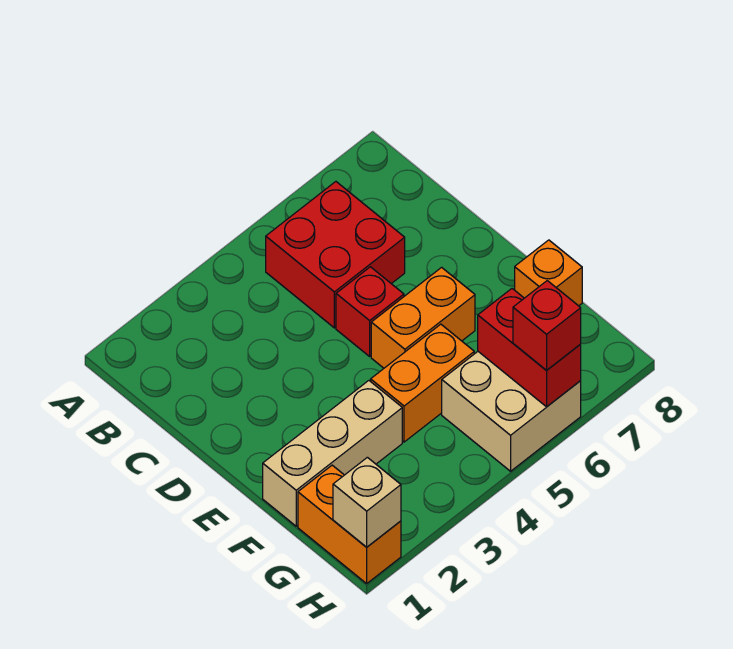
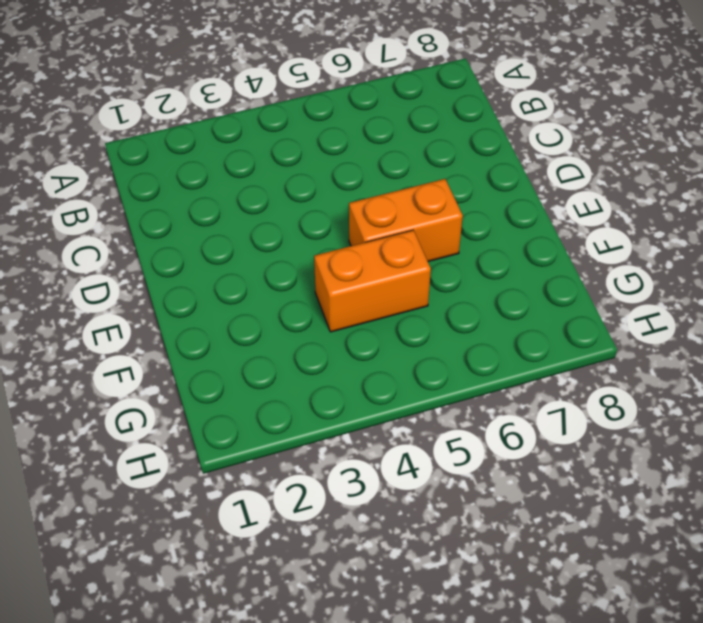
none -> red 2x2 brick [266,182,405,328]
none -> red 1x1 brick [336,267,404,356]

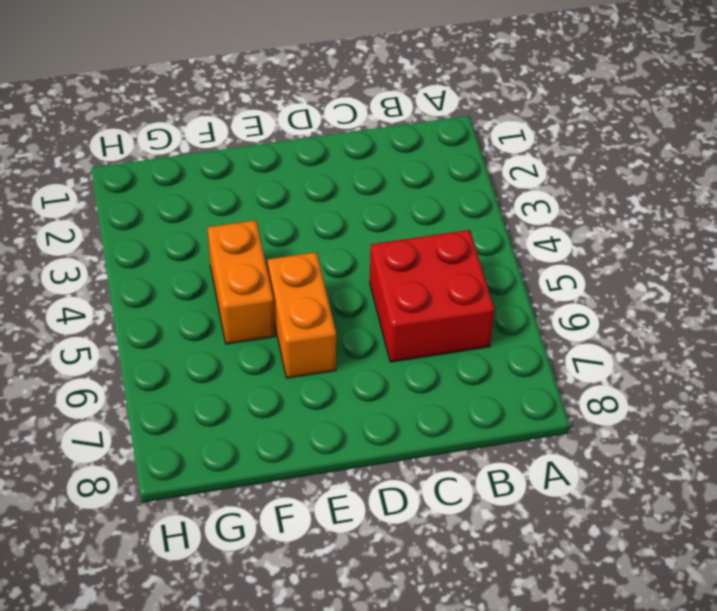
none -> red 1x1 brick [336,267,404,356]
none -> tan 1x3 brick [263,381,402,526]

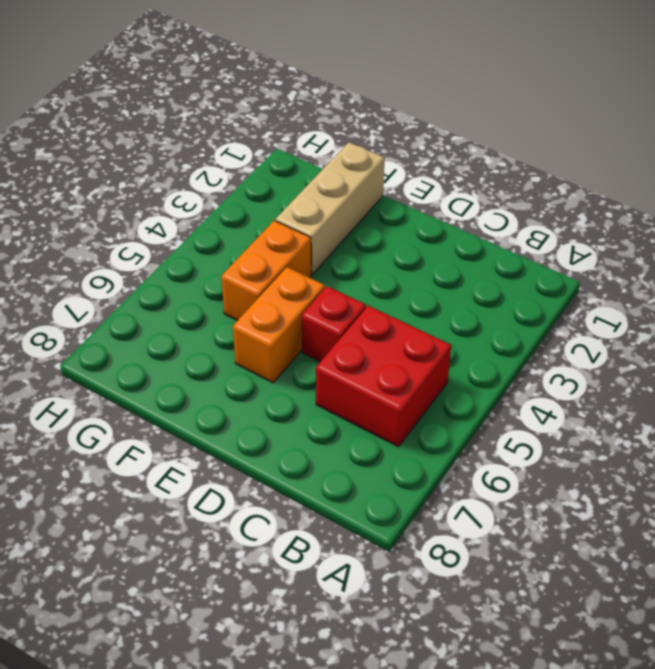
none -> orange 1x1 brick [515,240,582,306]
none -> orange 1x2 brick [298,465,401,583]

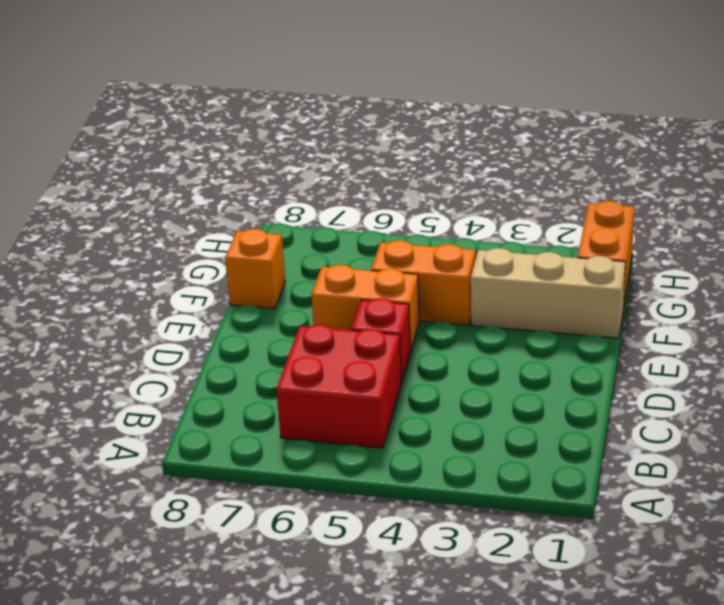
none -> tan 2x2 brick [442,352,581,471]
none -> red 1x2 brick [478,289,581,407]

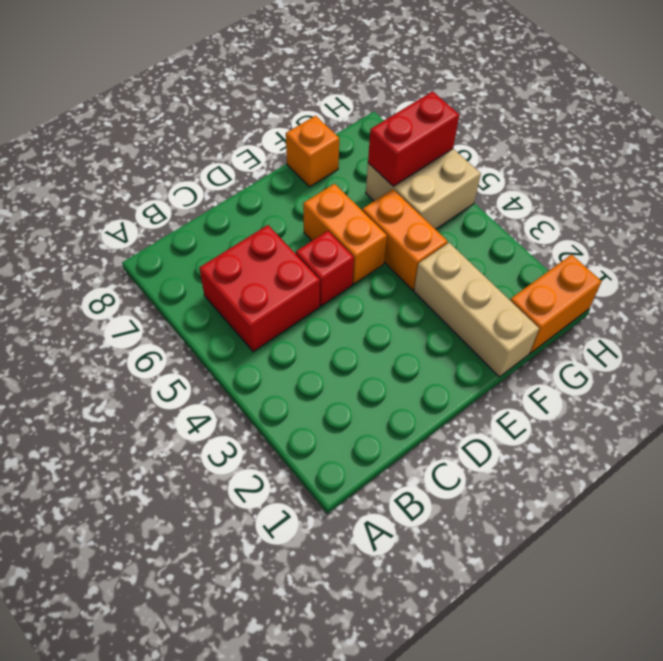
none -> tan 1x1 brick [333,457,401,547]
none -> red 1x1 brick [513,281,581,371]

